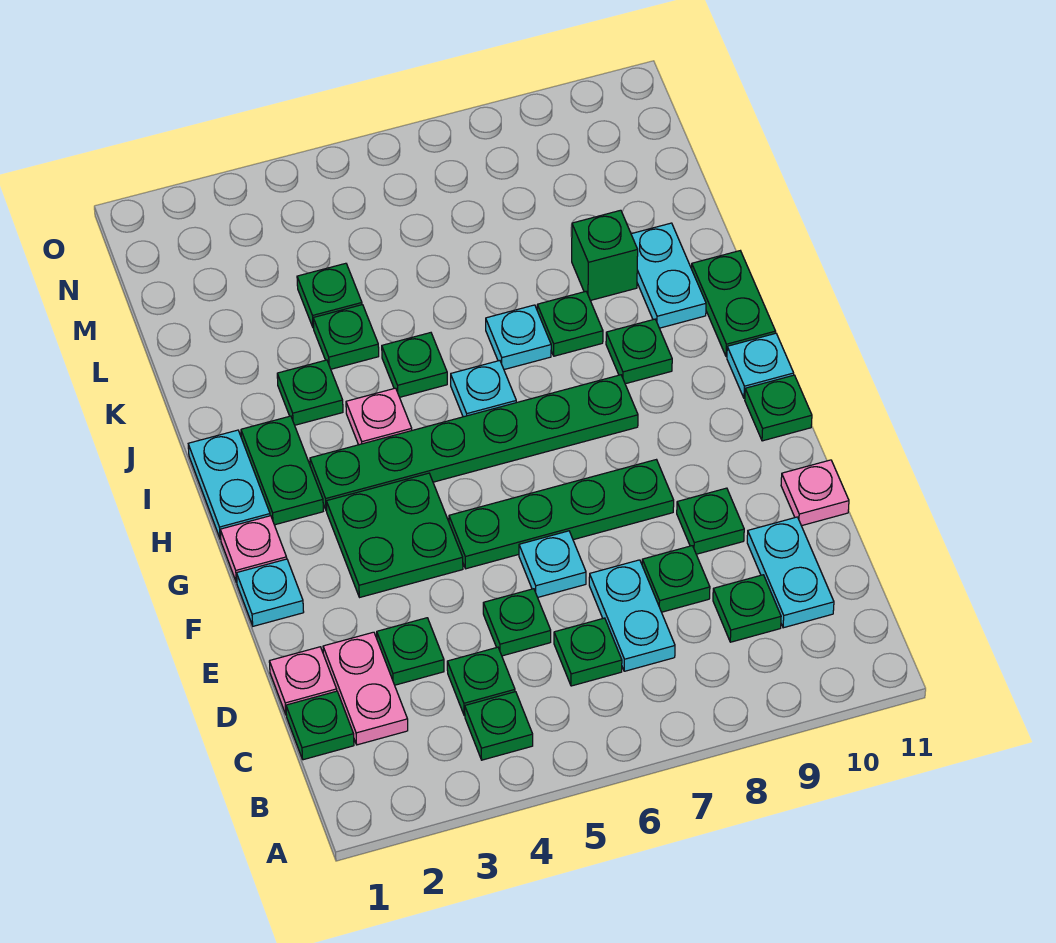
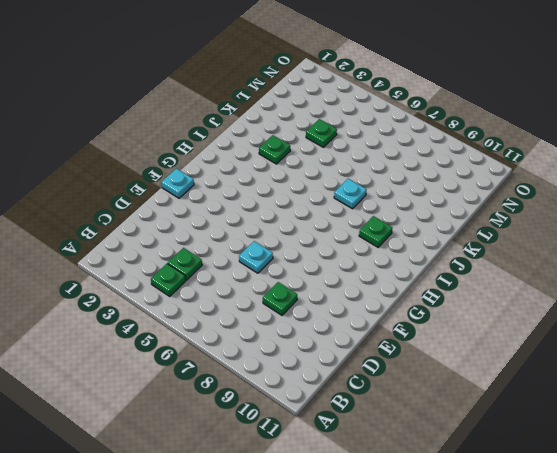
none -> green 1x1 plate [286,691,354,760]
none -> pink 1x2 plate [323,632,408,745]
none -> green 1x1 plate [554,618,622,686]
none -> cyan 1x2 plate [589,560,675,671]

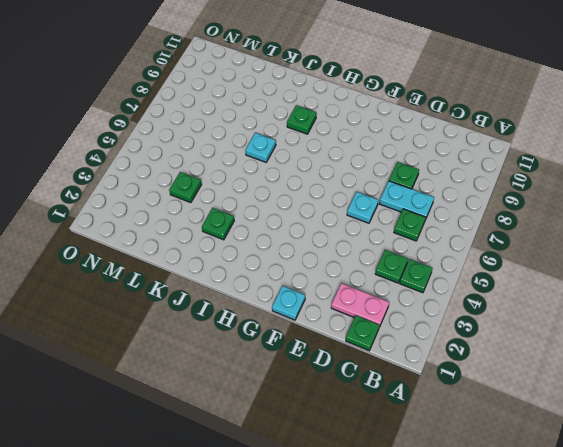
none -> green 1x1 plate [713,575,781,642]
none -> cyan 1x2 plate [747,517,834,628]
none -> pink 1x1 plate [269,647,337,714]
none -> green 1x1 plate [377,618,444,685]

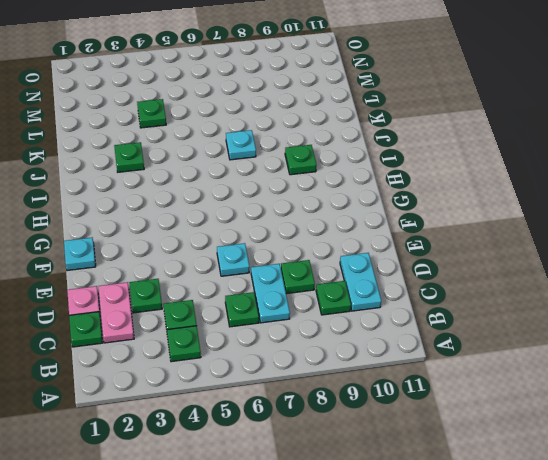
none -> green 1x1 plate [483,589,551,656]
none -> green 1x1 plate [677,488,744,554]
none -> pink 1x1 plate [781,460,849,526]
none -> green 2x2 plate [326,473,463,597]

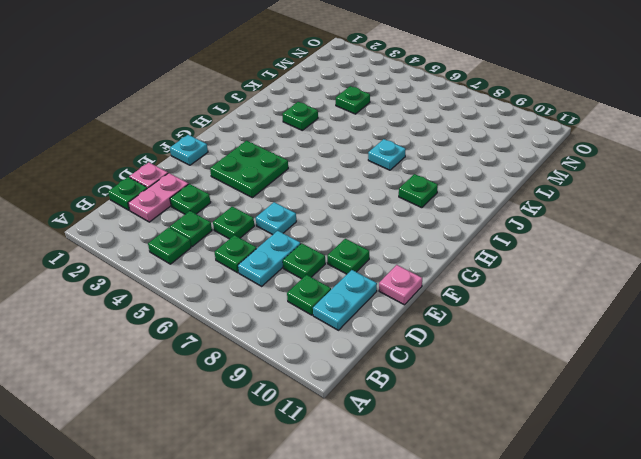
none -> green 1x4 plate [449,460,674,569]
none -> pink 1x1 plate [220,516,287,583]
none -> green 1x1 plate [745,375,812,441]
none -> cyan 1x2 plate [188,430,270,539]

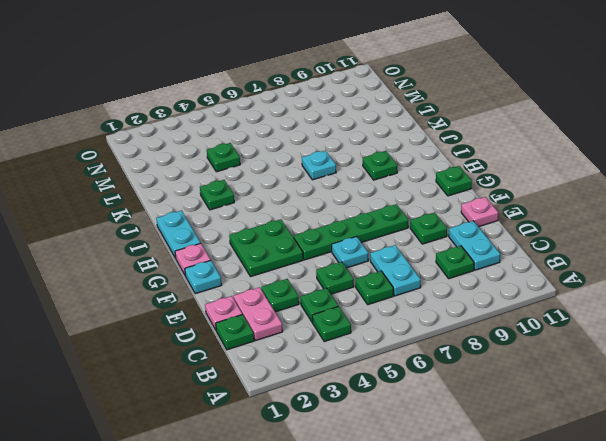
none -> green 1x1 plate [642,546,710,612]
none -> green 1x2 plate [241,416,323,525]
none -> green 1x6 plate [310,375,638,511]
none -> cyan 1x1 plate [727,333,794,399]

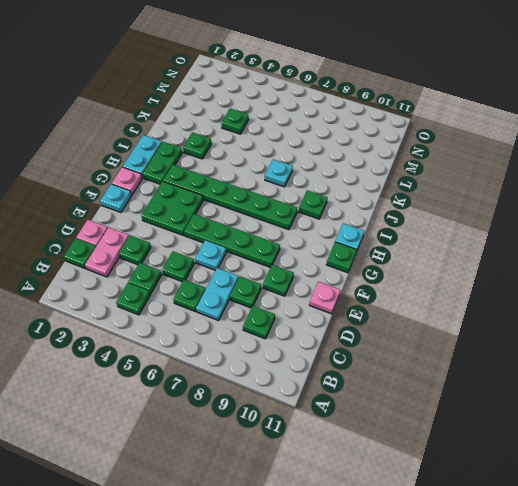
none -> cyan 1x2 plate [747,517,834,628]
none -> pink 1x1 plate [346,388,412,445]
none -> cyan 1x1 plate [451,361,516,417]
none -> green 1x2 plate [692,251,776,357]

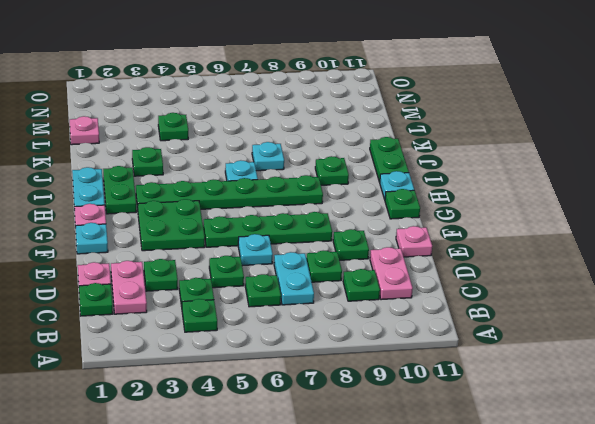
pink 1x2 plate [370,247,413,300] -> cyan 1x2 plate [747,517,834,628]
pink 1x1 plate [70,116,99,145] -> pink 1x1 plate moved to [346,388,412,445]
none -> green 1x1 plate [382,333,447,397]
none -> green 1x1 plate [537,292,603,356]
none -> cyan 1x2 plate [631,223,706,328]
none -> green 1x1 plate [313,305,379,369]

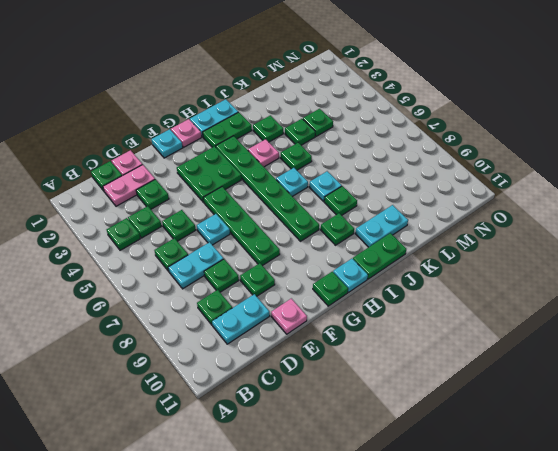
none -> green 1x1 brick [572,210,638,301]

